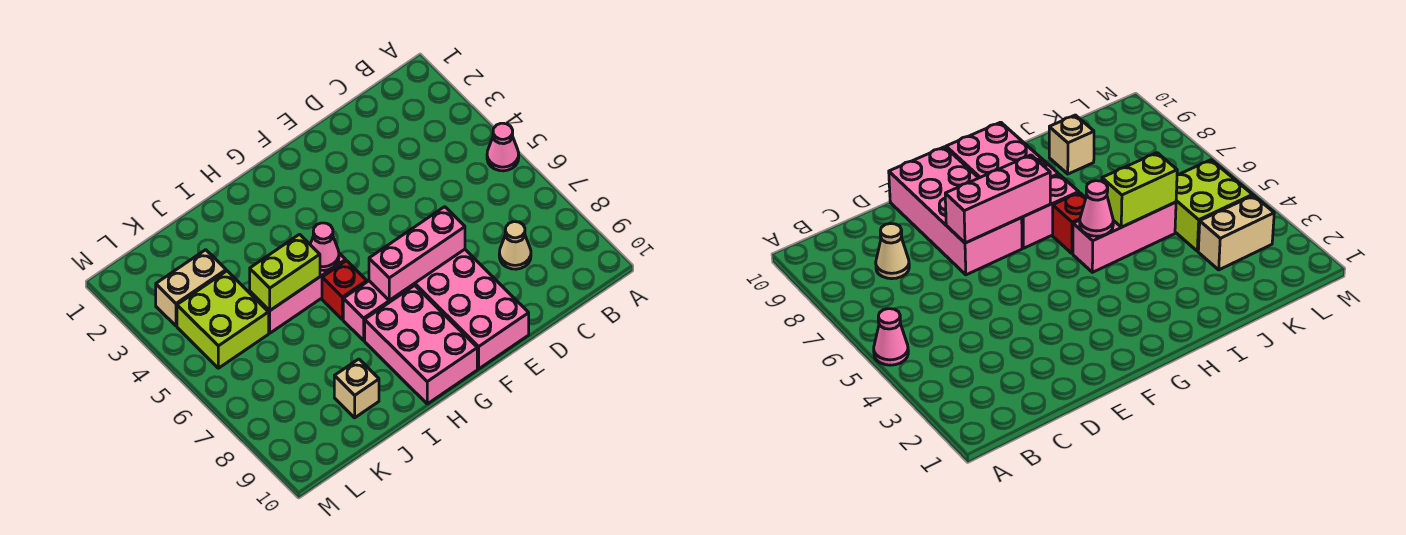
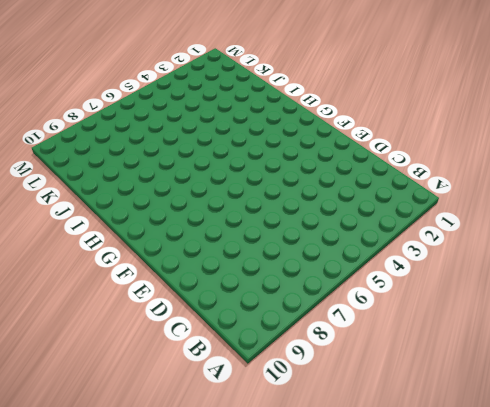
none -> pink 1x1 cone [487,123,519,171]
none -> tan 1x1 cone [499,222,531,269]
none -> pink 2x4 brick [414,249,529,369]

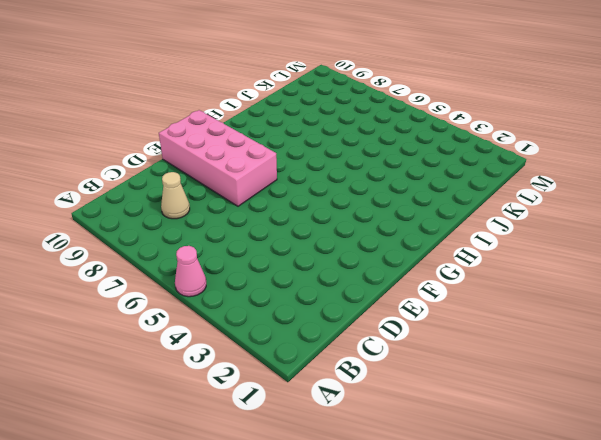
none -> pink 1x2 brick [343,281,414,340]
none -> pink 2x3 brick [365,285,477,404]
none -> pink 1x3 brick [250,253,346,333]

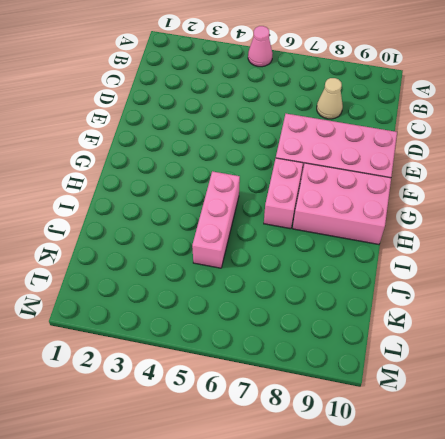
none -> red 1x1 brick [322,261,367,319]
none -> tan 1x1 brick [334,359,379,418]
none -> tan 1x2 brick [156,250,226,326]

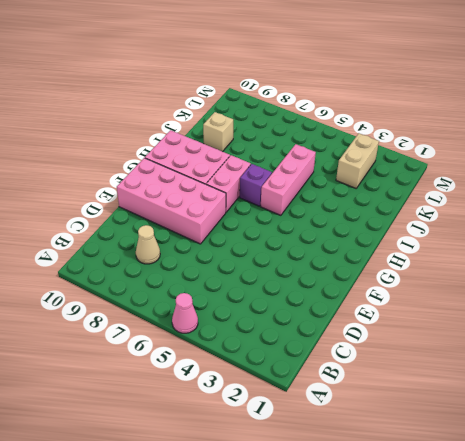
purple 1x1 brick [240,164,272,206] -> red 1x1 brick [322,261,367,319]
none -> lime 2x2 brick [177,271,269,368]
none -> pink 1x3 brick [369,207,465,300]
none -> pink 1x1 cone [310,223,339,270]

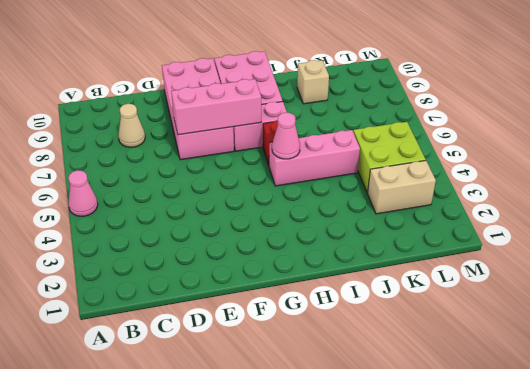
none -> lime 1x2 brick [250,234,320,311]

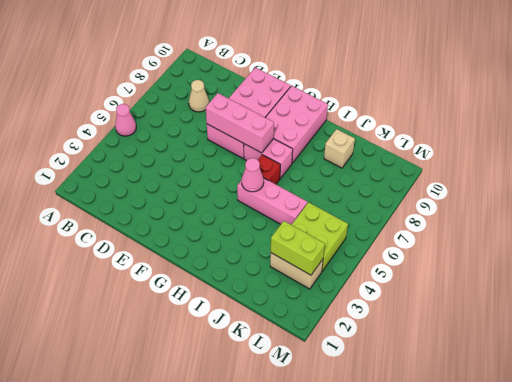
lime 1x2 brick [271,221,325,275] -> lime 1x2 brick moved to [250,234,320,311]

